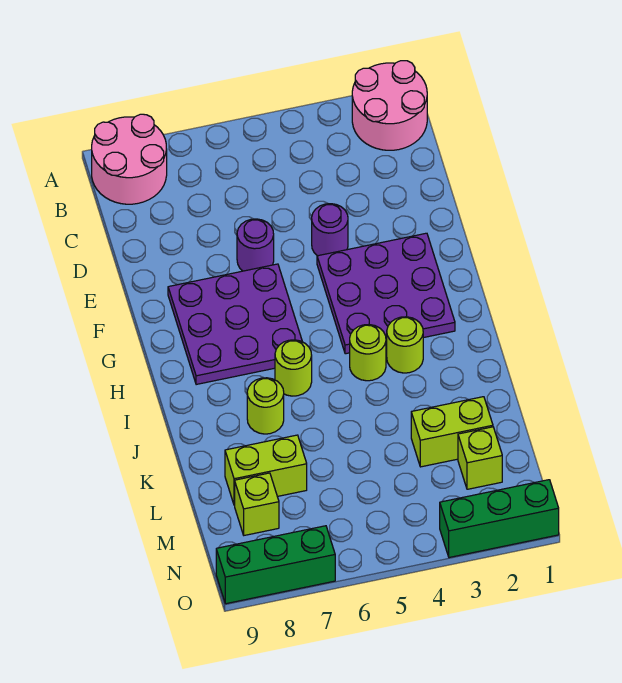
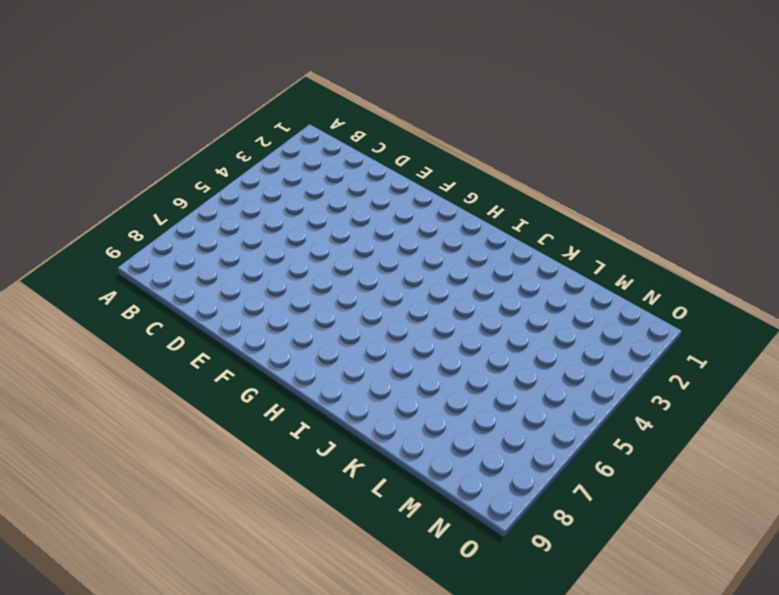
none -> pink 2x2 round brick [352,61,427,150]
none -> pink 2x2 round brick [92,114,167,204]
none -> purple 1x1 round brick [312,204,348,256]

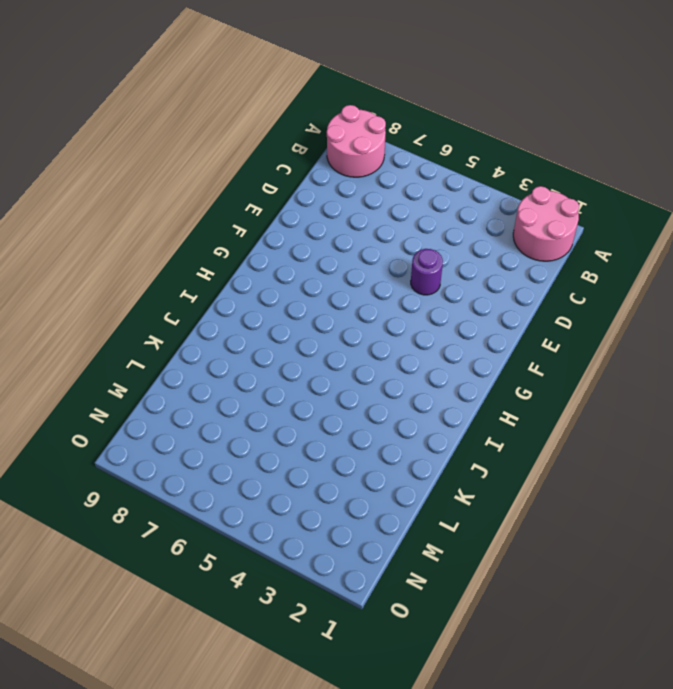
none -> purple 1x1 round brick [237,219,274,271]
none -> purple 3x3 plate [317,233,455,354]
none -> purple 3x3 plate [168,264,302,385]

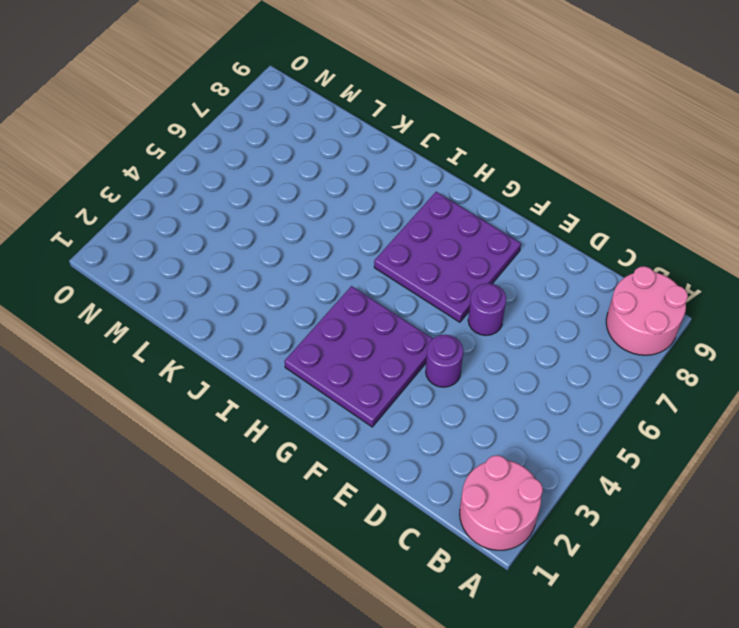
none -> lime 1x1 round brick [387,317,423,373]
none -> lime 1x1 round brick [350,325,386,381]
none -> lime 1x1 round brick [275,340,312,396]

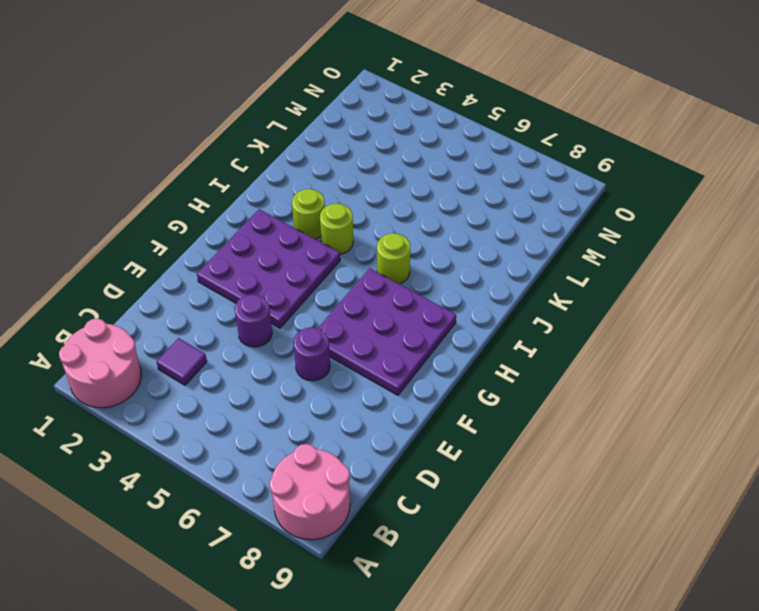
purple 1x1 tile [157,338,207,385] -> none
none -> lime 1x1 round brick [247,378,284,434]
none -> lime 1x2 brick [411,397,493,467]
none -> lime 1x2 brick [225,435,307,505]

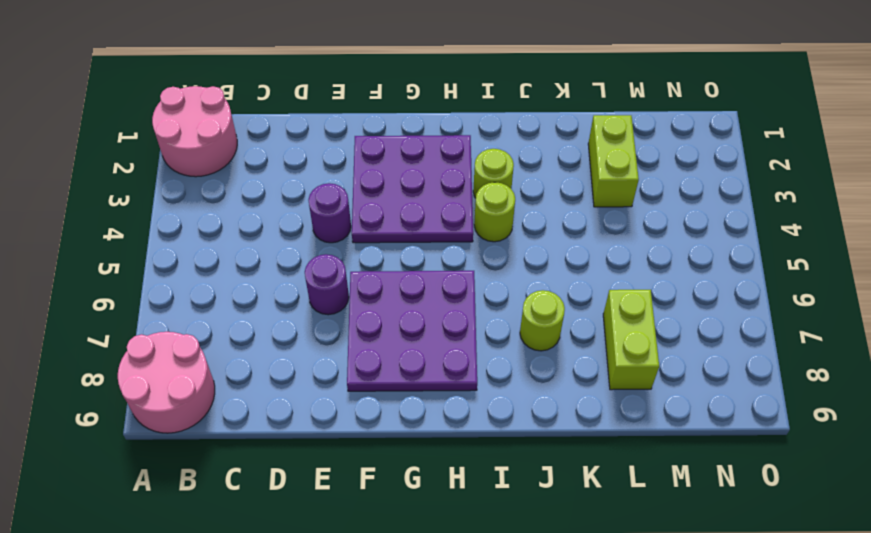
none -> lime 1x1 round brick [275,340,312,396]
none -> lime 1x1 brick [458,427,502,489]
none -> lime 1x1 brick [235,473,279,535]

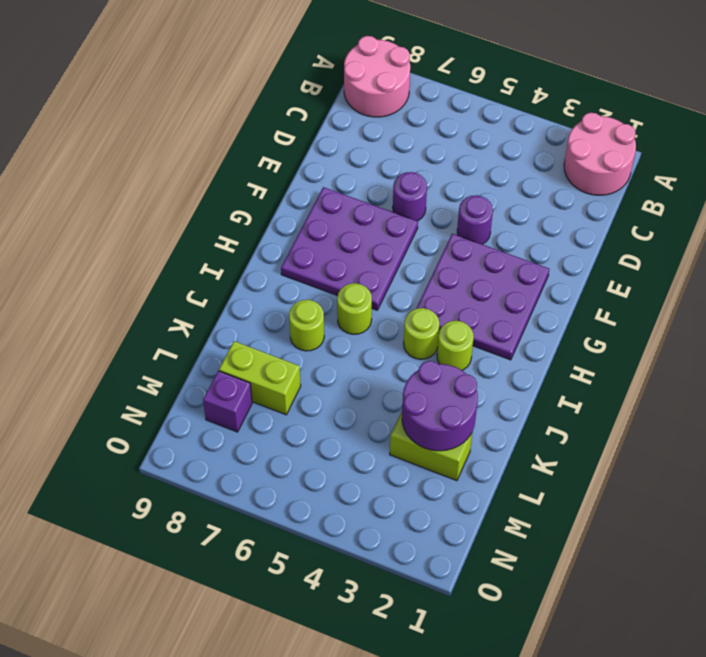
purple 2x2 round brick [402,361,478,451] -> none
purple 1x1 brick [203,371,252,432] -> lime 1x1 brick [235,473,279,535]
none -> lime 1x1 brick [458,427,502,489]
none -> green 1x3 brick [440,480,559,558]
none -> green 1x3 brick [216,526,335,604]

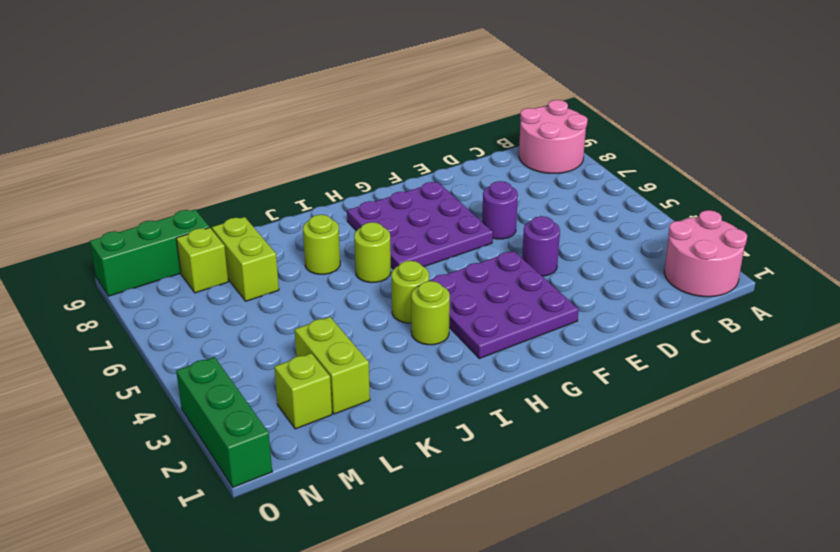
green 1x3 brick [90,210,209,296] -> green 1x3 brick turned to [216,526,335,604]

